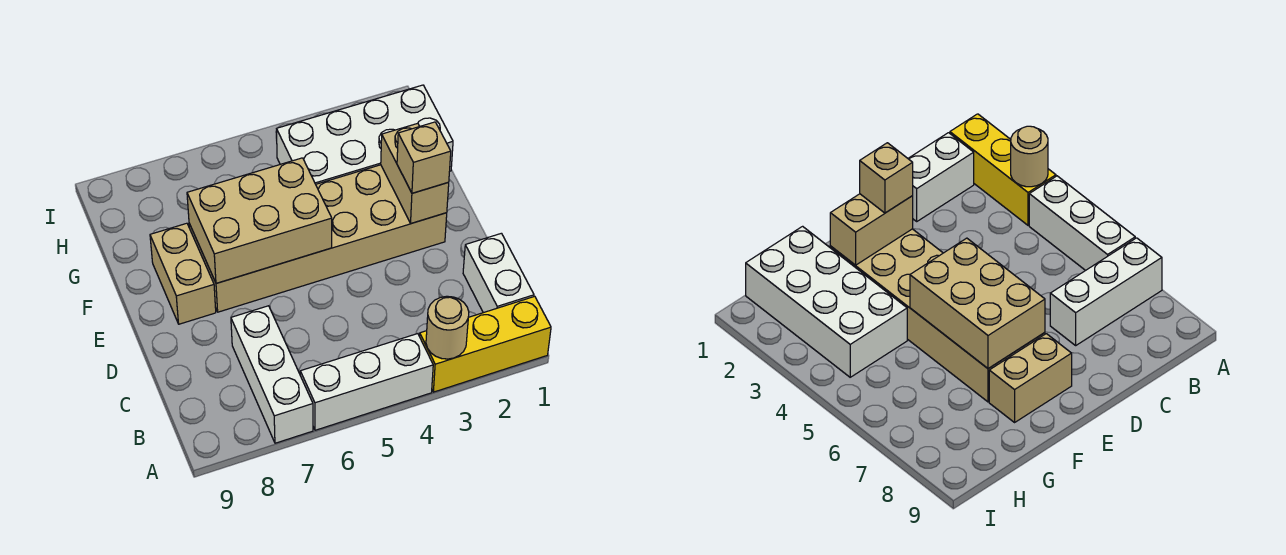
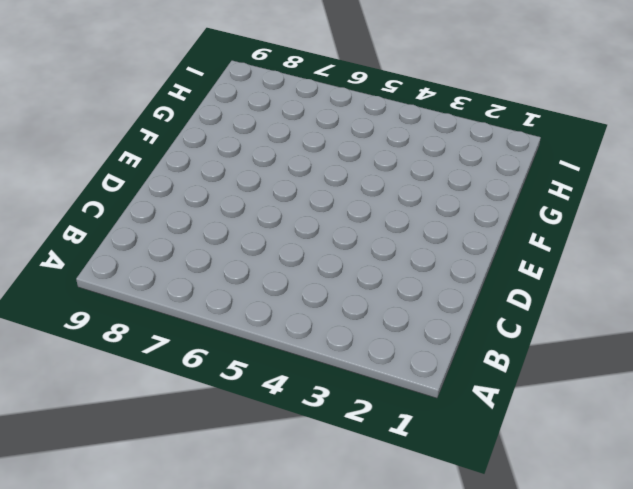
none -> yellow 1x3 brick [420,296,551,392]
none -> white 1x3 brick [300,334,433,430]

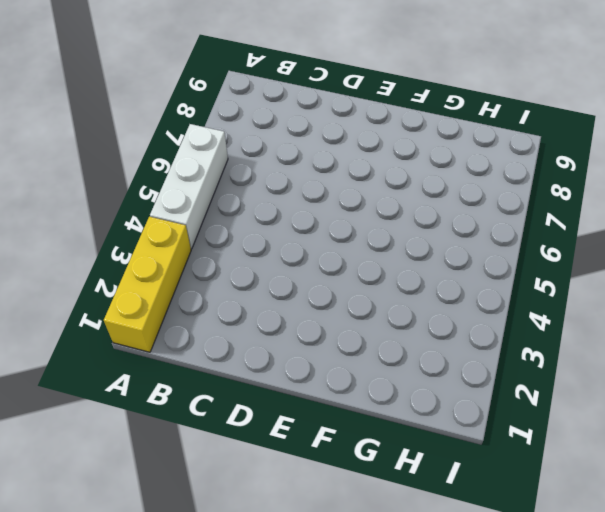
none -> white 1x3 brick [231,306,313,443]
none -> white 1x2 brick [463,233,534,313]

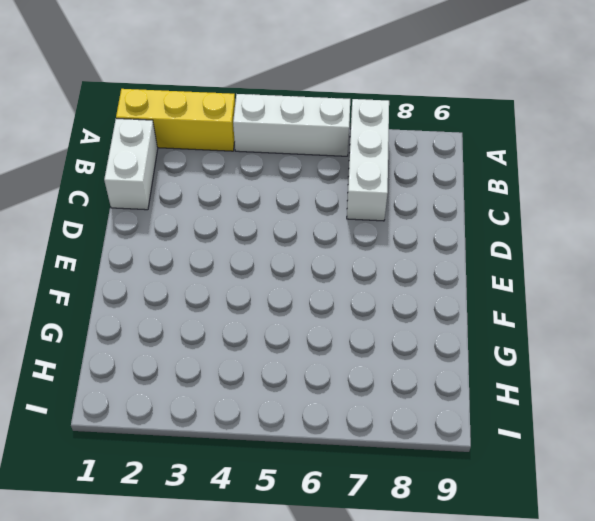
none -> tan 2x6 brick [189,165,447,312]
none -> tan 1x2 brick [150,223,216,324]

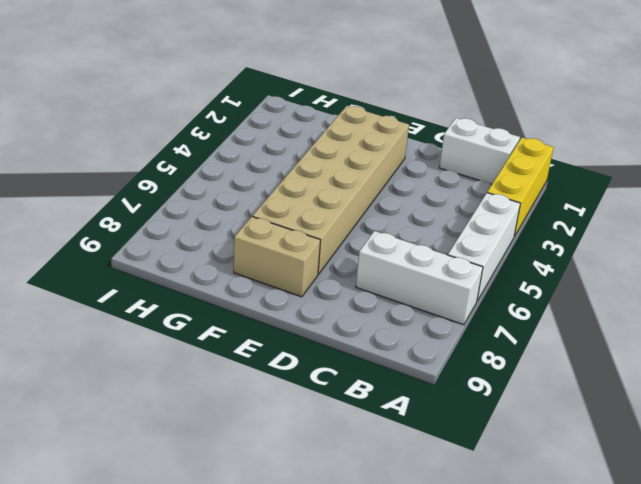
none -> white 2x4 brick [277,85,453,184]
none -> tan 1x1 round brick [426,296,469,359]

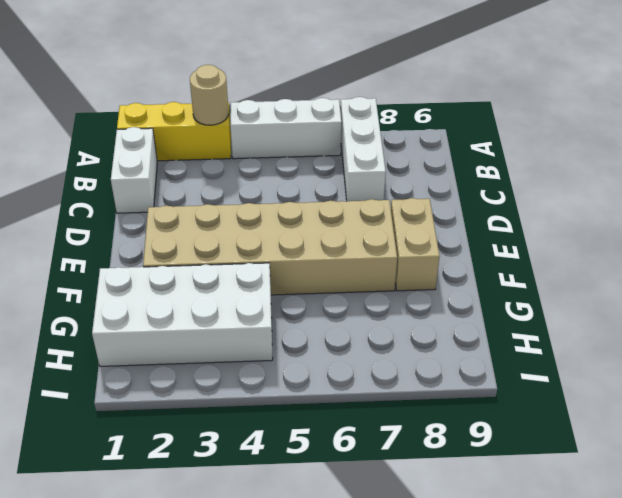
none -> tan 1x2 brick [381,123,449,223]
none -> tan 2x3 brick [187,158,332,283]

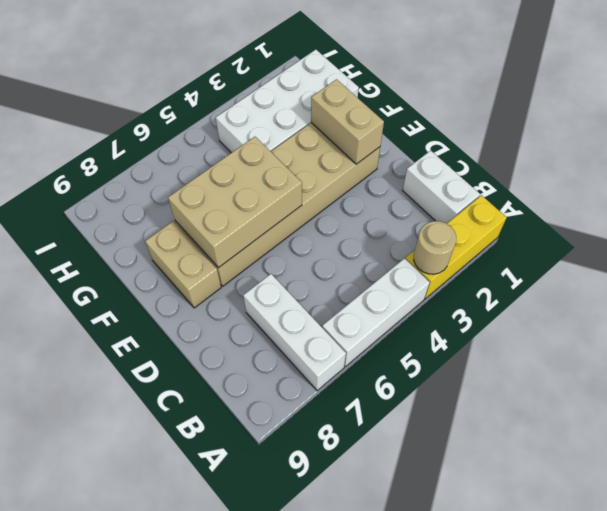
none -> tan 1x1 brick [397,122,451,193]

